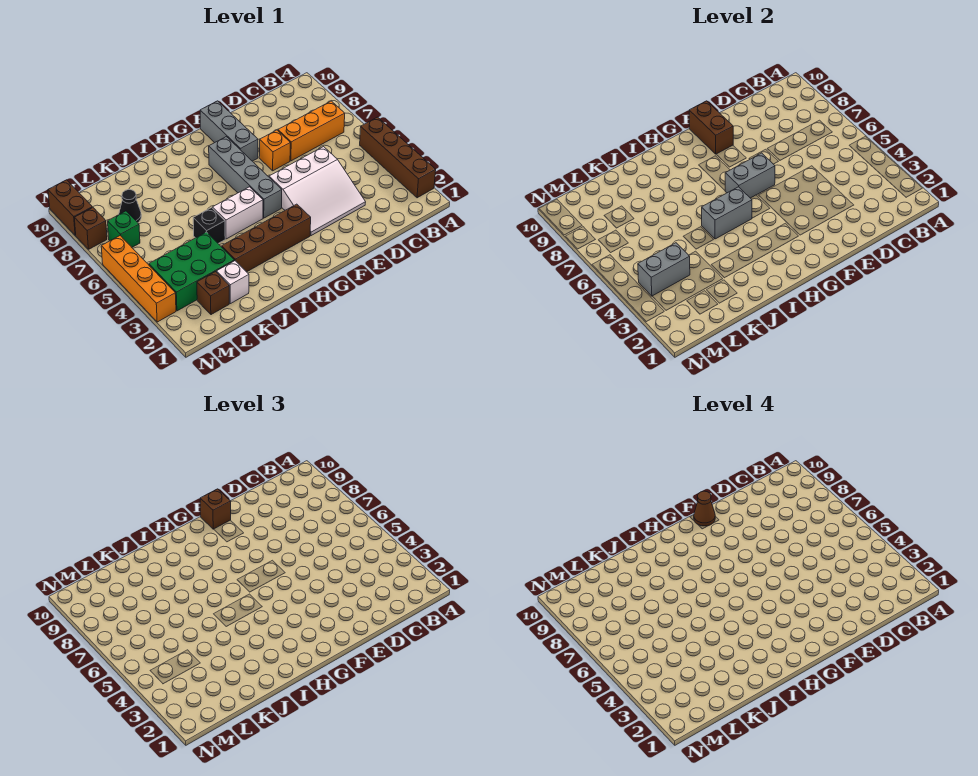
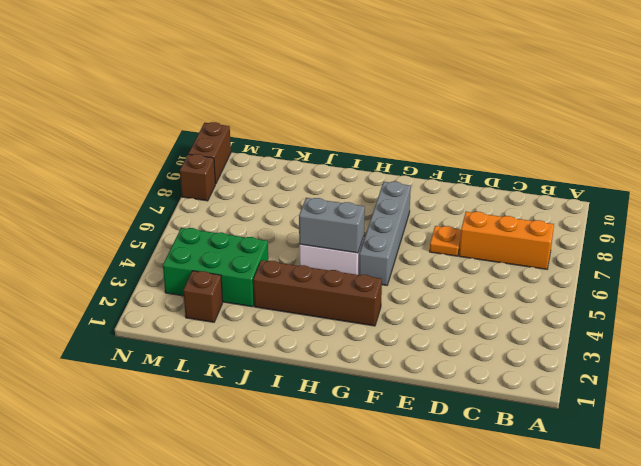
orange 1x1 plate [430,226,461,256] -> orange 1x1 brick [259,130,290,171]
none -> brown 1x4 brick [360,117,436,198]
none -> white 3x3 slope [269,147,366,236]
none -> grey 1x3 brick [200,101,258,161]

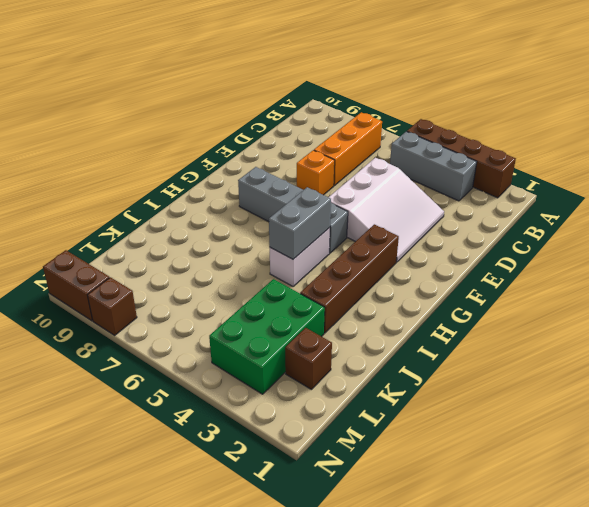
grey 1x3 brick [390,131,477,201] -> grey 1x3 brick moved to [200,101,258,161]
none -> black 1x1 brick [193,208,225,243]
none -> white 1x1 brick [217,261,249,304]
none -> black 1x1 cone [119,190,141,223]

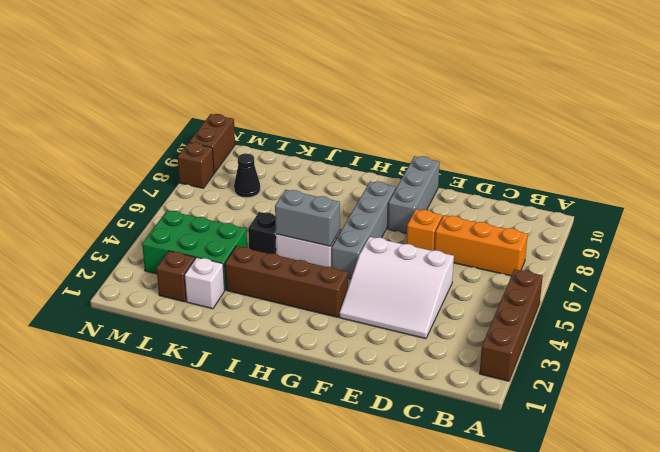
none -> green 1x1 brick [108,211,140,247]
none -> orange 1x4 brick [101,236,176,322]
none -> grey 1x2 brick [725,153,775,198]

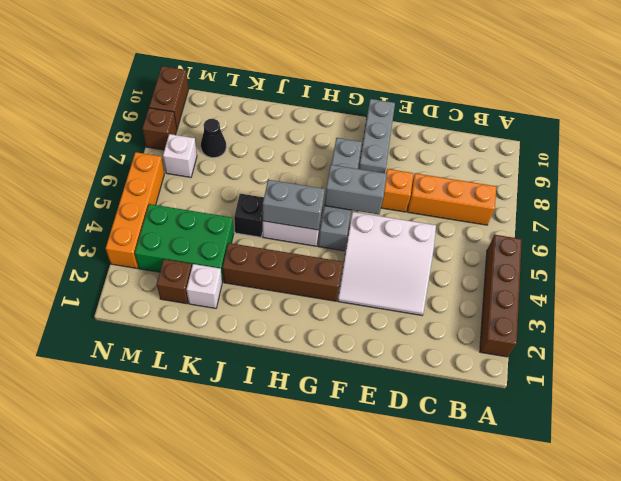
white 1x1 brick [163,134,197,177] -> green 1x1 brick [108,211,140,247]
none -> brown 1x2 brick [689,101,733,154]
none -> grey 1x2 brick [638,243,690,296]
none -> brown 1x1 brick [200,489,231,529]

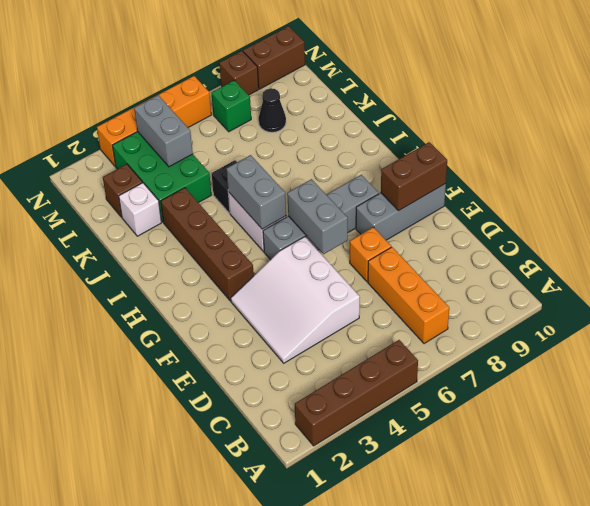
none -> brown 1x1 brick [200,489,231,529]
none -> brown 1x1 cone [694,491,715,526]

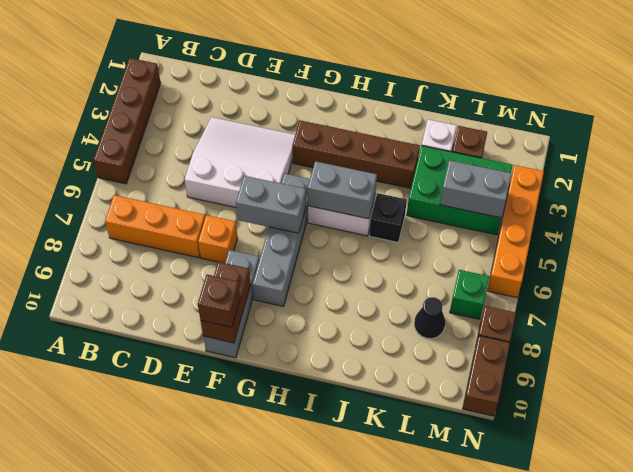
none -> brown 1x1 cone [694,491,715,526]

